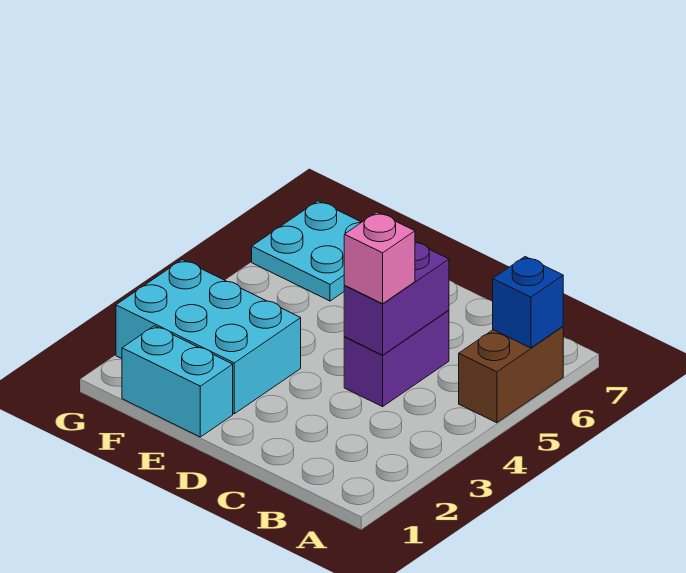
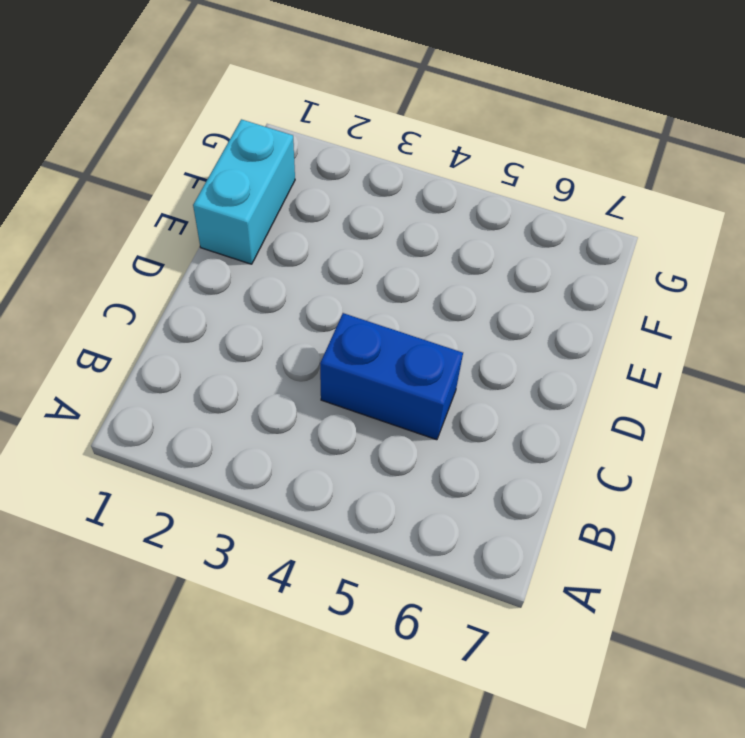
blue 1x2 brick [320,313,463,440] -> purple 1x2 brick [344,310,449,407]
none -> brown 1x2 brick [459,327,563,423]
none -> cyan 2x3 brick [116,260,301,414]

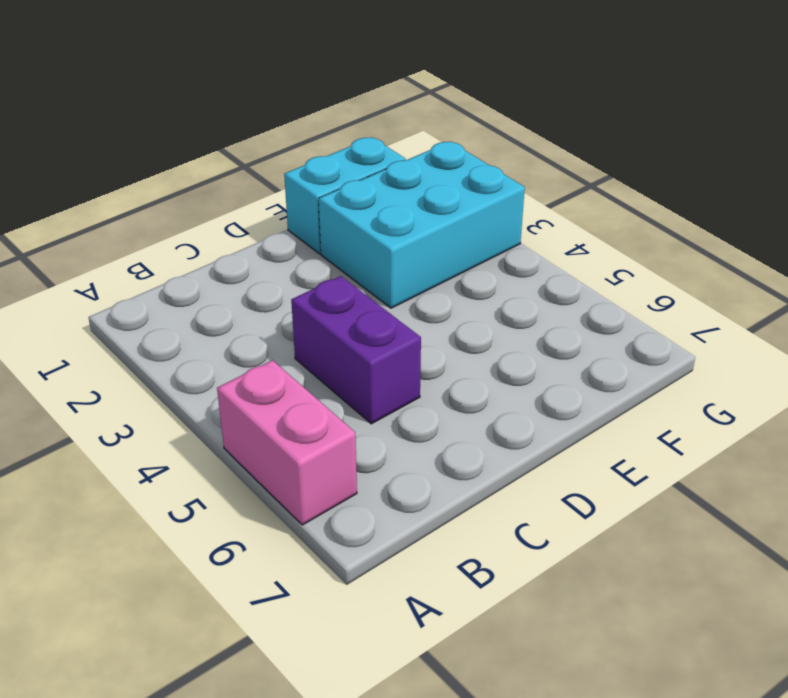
pink 1x2 brick [217,360,357,525] -> brown 1x2 brick [459,327,563,423]
none -> cyan 2x2 plate [252,201,362,301]
none -> blue 1x1 brick [493,257,563,348]

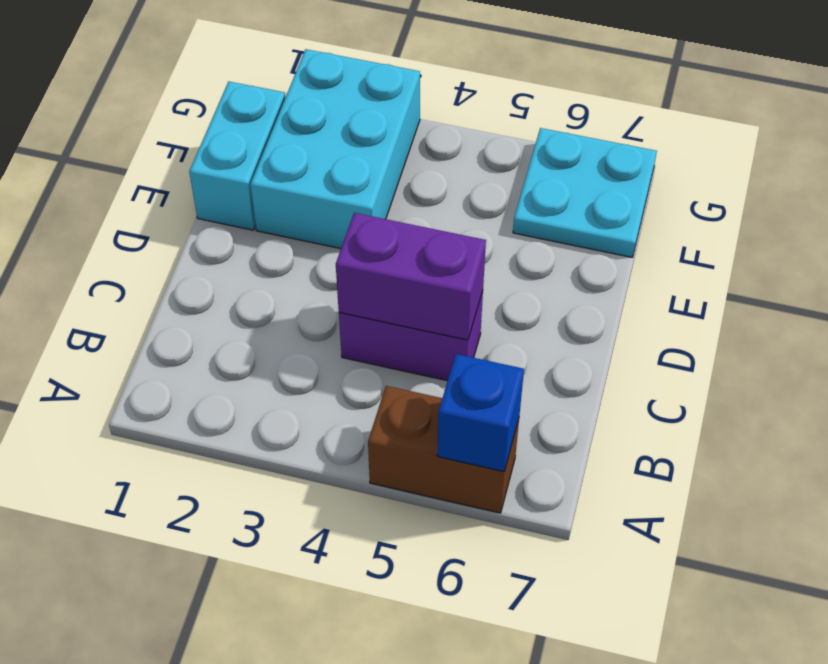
none -> pink 1x1 brick [344,212,415,304]

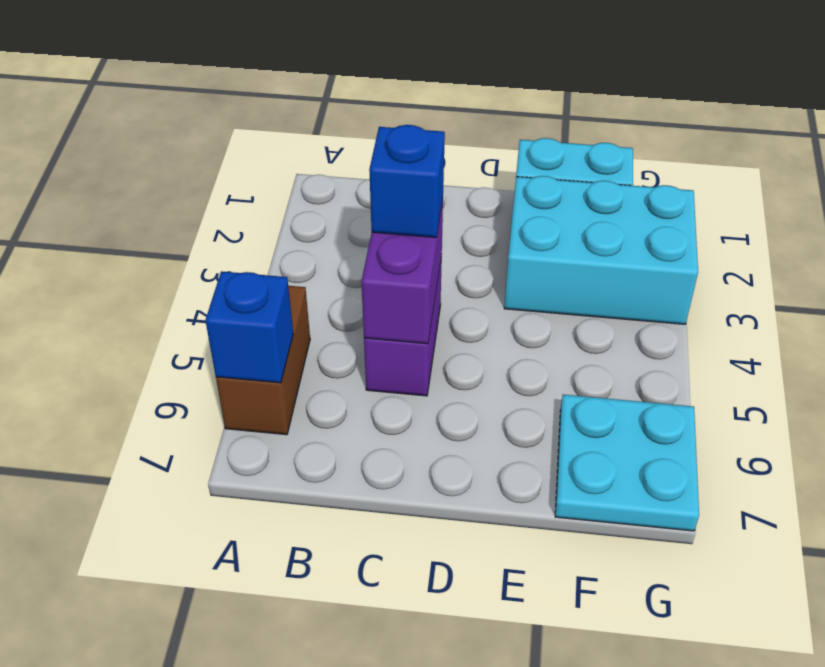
blue 1x1 brick [369,125,445,238] -> pink 1x1 brick [344,212,415,304]

